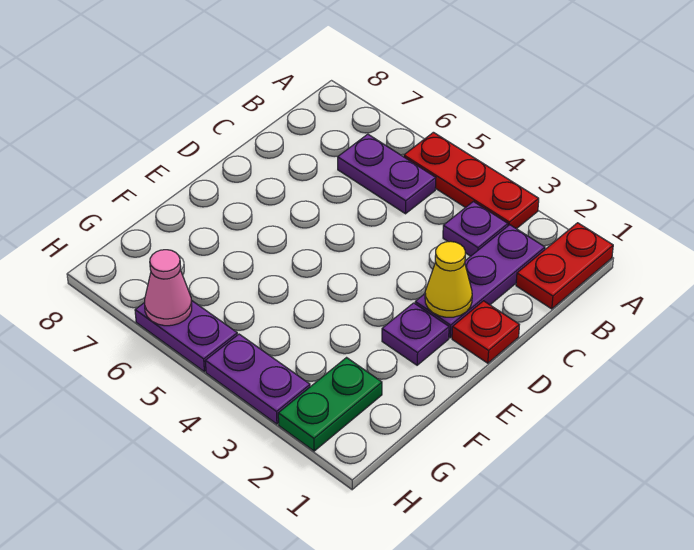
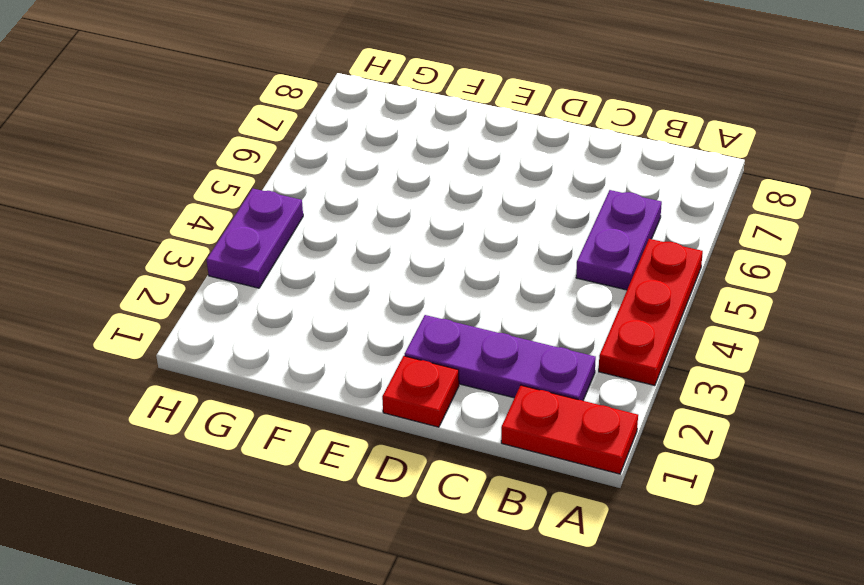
none -> purple 1x1 plate [443,202,508,256]
none -> purple 1x1 plate [382,303,449,365]
none -> green 1x2 plate [278,358,382,451]

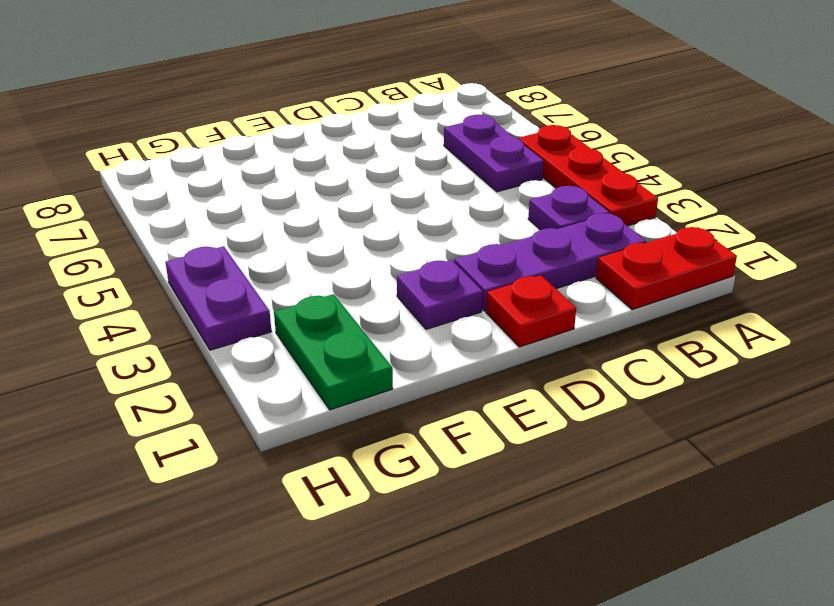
green 1x2 plate [274,294,393,410] -> green 1x2 plate turned to [278,358,382,451]
none -> purple 1x2 plate [135,301,237,372]
none -> yellow 1x1 cone [425,241,472,317]
none -> pink 1x1 cone [145,250,192,326]

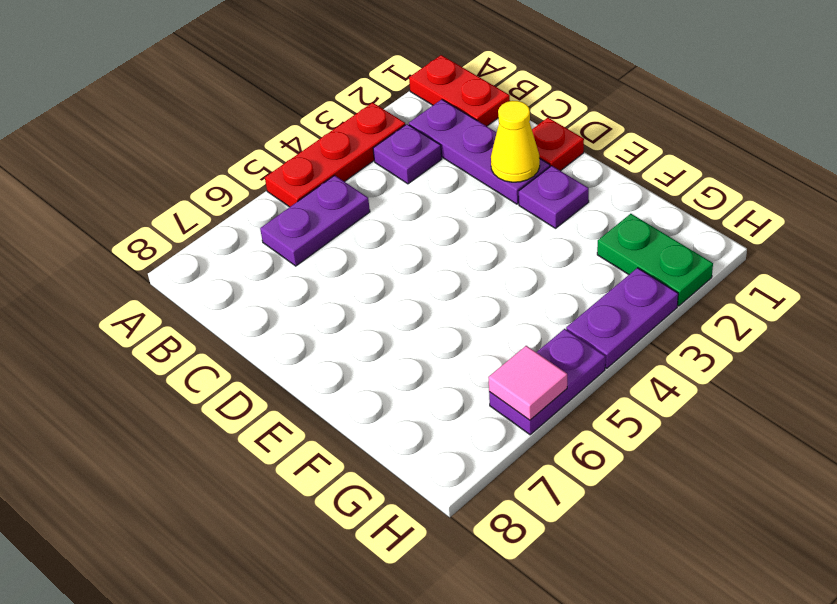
pink 1x1 tile [488,346,567,420] -> pink 1x1 cone [145,250,192,326]

